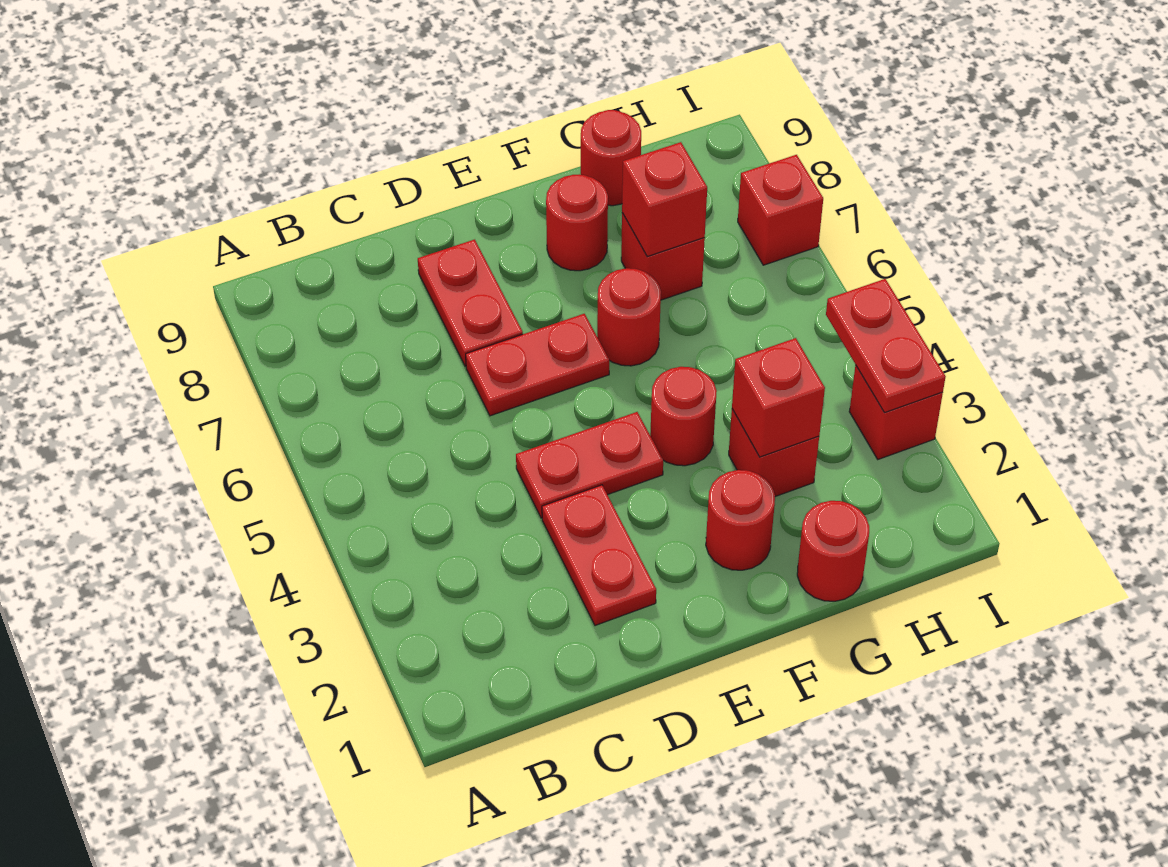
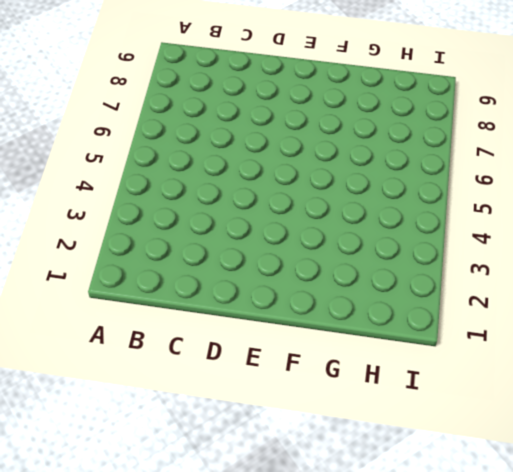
none -> red 1x2 plate [542,485,656,626]
none -> red 1x2 plate [516,412,663,518]
none -> red 1x2 plate [466,314,609,416]

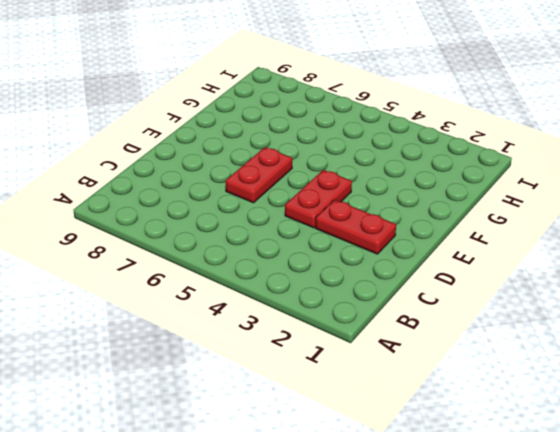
none -> red 1x2 plate [418,239,523,366]
none -> red 1x1 round brick [706,470,775,570]
none -> red 1x1 round brick [650,367,717,466]

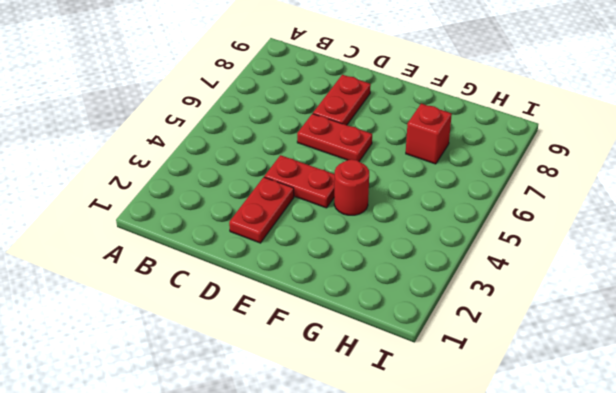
none -> red 1x1 round brick [706,470,775,570]
none -> red 1x1 round brick [597,268,661,366]
none -> red 1x1 round brick [546,174,608,271]

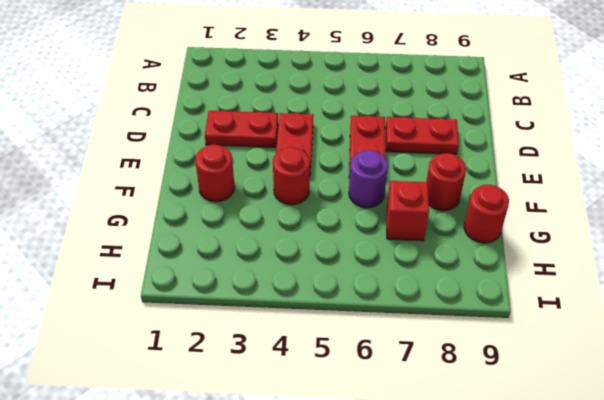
purple 1x1 round brick [349,150,388,208] -> red 1x1 round brick [597,268,661,366]
none -> red 1x1 round brick [797,501,869,601]
none -> red 1x1 brick [729,409,819,497]
none -> red 1x1 brick [849,365,943,459]

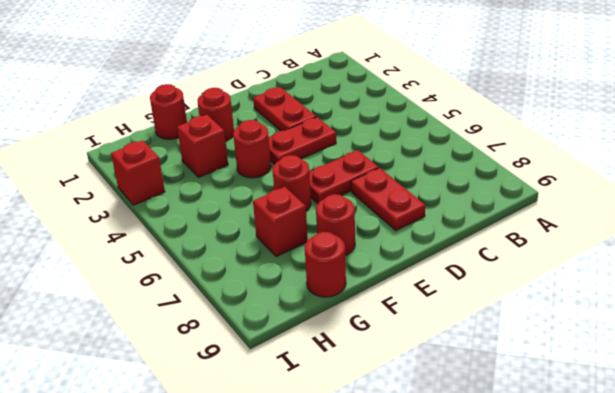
none -> red 1x1 brick [738,155,823,265]
none -> red 1x1 brick [732,338,825,457]
none -> red 1x1 brick [622,142,707,257]

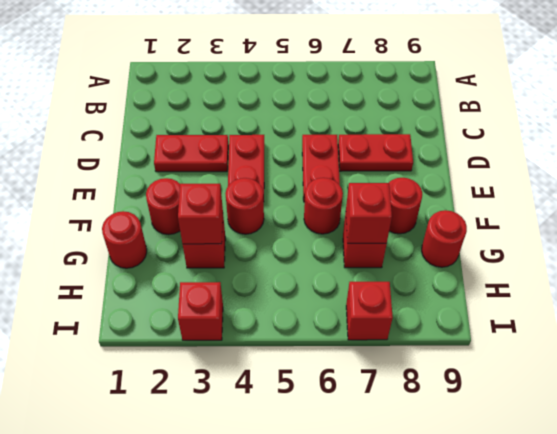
none -> red 1x2 plate [826,279,946,412]

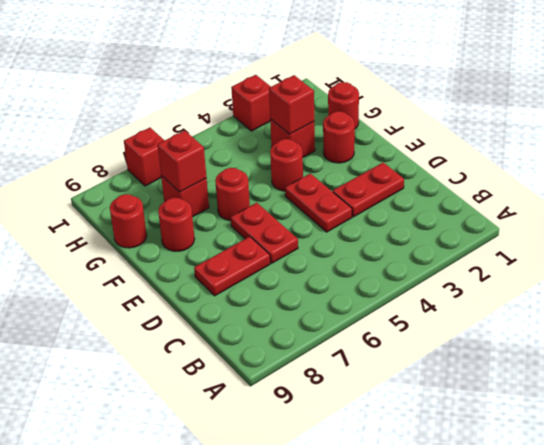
none -> red 1x2 plate [826,279,946,412]

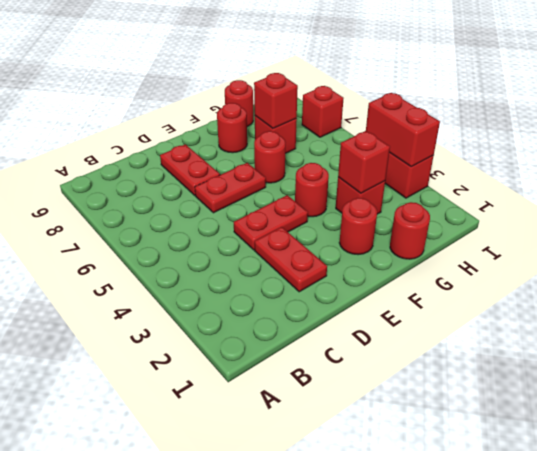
red 1x2 brick [366,93,440,167] -> red 1x2 plate [826,279,946,412]

